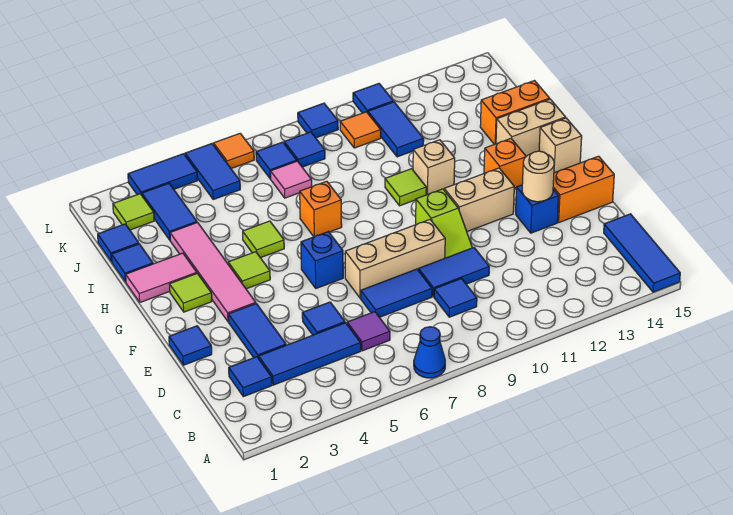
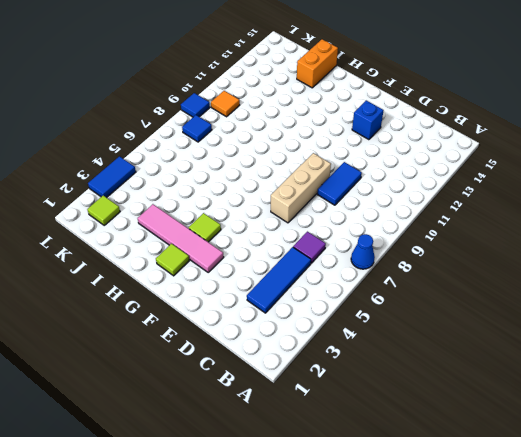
none -> blue 1x3 tile [604,214,680,292]
none -> blue 1x1 tile [229,357,272,397]
none -> blue 1x1 tile [434,279,477,317]
none -> blue 1x2 tile [228,304,286,358]

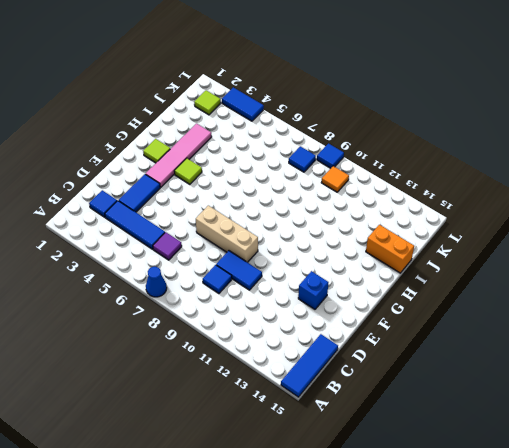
none -> blue 1x1 tile [302,302,345,335]
none -> blue 1x2 tile [361,269,432,317]
none -> blue 1x1 tile [169,326,212,365]
none -> lime 1x2 slope [416,189,472,258]

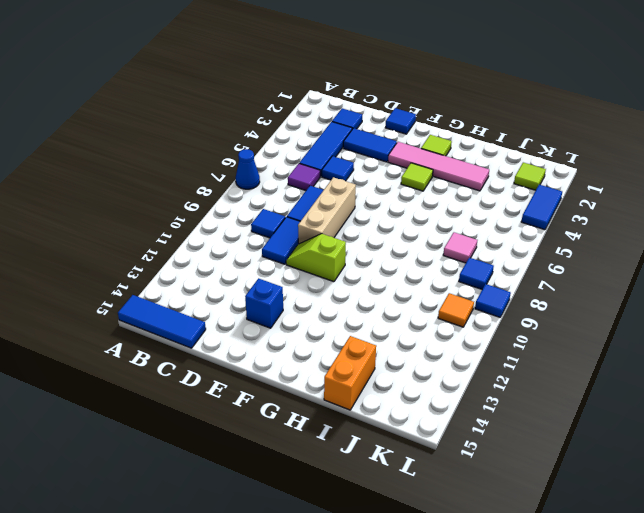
none -> orange 1x2 brick [553,156,614,222]
none -> blue 1x1 brick [301,232,343,288]
none -> tan 1x2 brick [444,168,514,231]
none -> orange 1x1 brick [484,139,526,188]

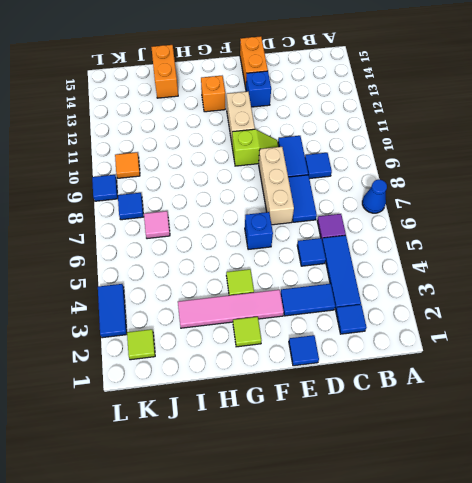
none -> blue 1x3 tile [604,214,680,292]
none -> tan 1x1 brick [539,118,582,173]
none -> pink 1x2 tile [126,253,197,302]
none -> lime 1x1 tile [243,221,284,258]

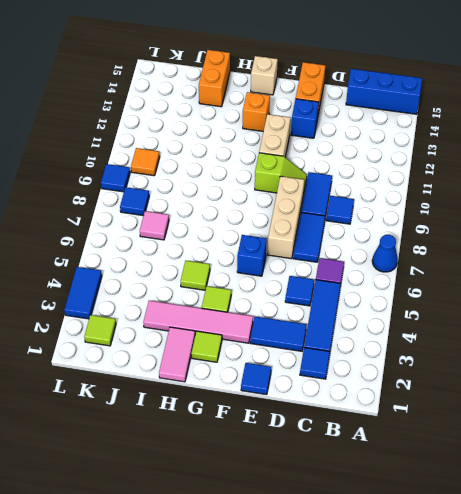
blue 1x3 brick [346,69,422,114] -> blue 1x3 tile [604,214,680,292]
none -> orange 1x1 brick [300,181,342,237]
none -> lime 1x1 tile [385,169,426,206]
none -> tan 1x1 brick [413,140,455,195]
none -> tan 1x2 brick [496,99,566,156]

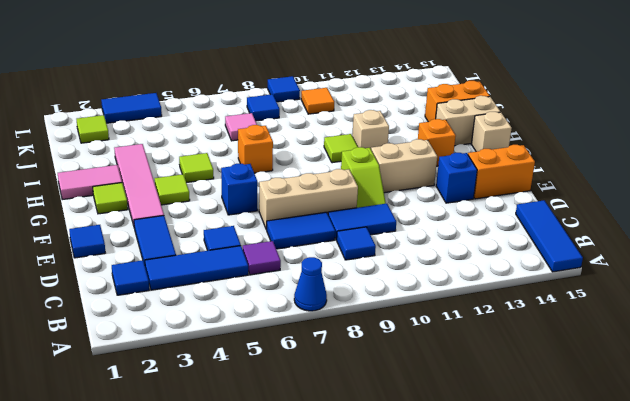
none -> blue 1x1 tile [112,244,153,282]
none -> blue 1x1 tile [98,224,139,262]
none -> blue 1x2 tile [142,183,197,240]
none -> blue 1x2 tile [368,102,424,157]

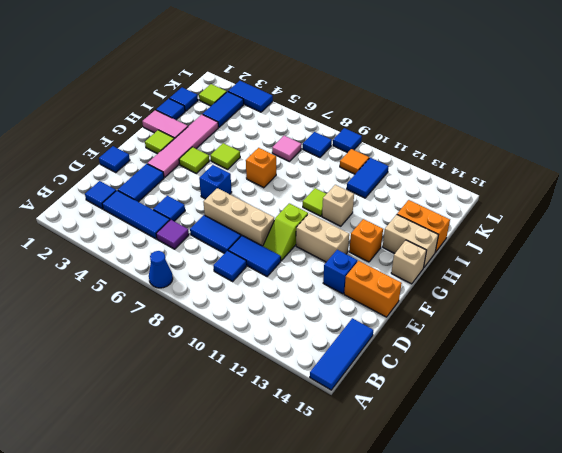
none -> blue 1x2 tile [185,144,240,200]
none -> blue 1x1 tile [256,142,297,179]
none -> orange 1x1 tile [214,133,254,169]
none -> blue 1x1 tile [353,84,393,113]

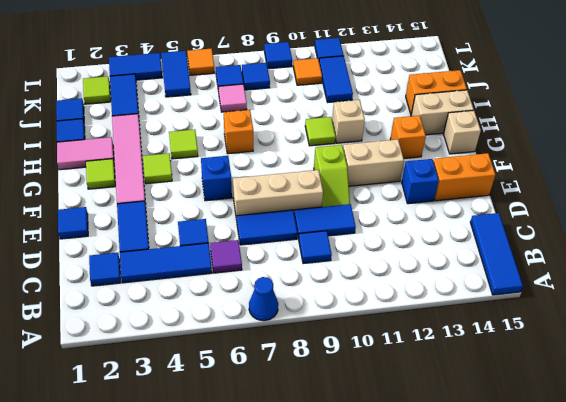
none -> tan 1x1 round brick [522,151,554,202]

